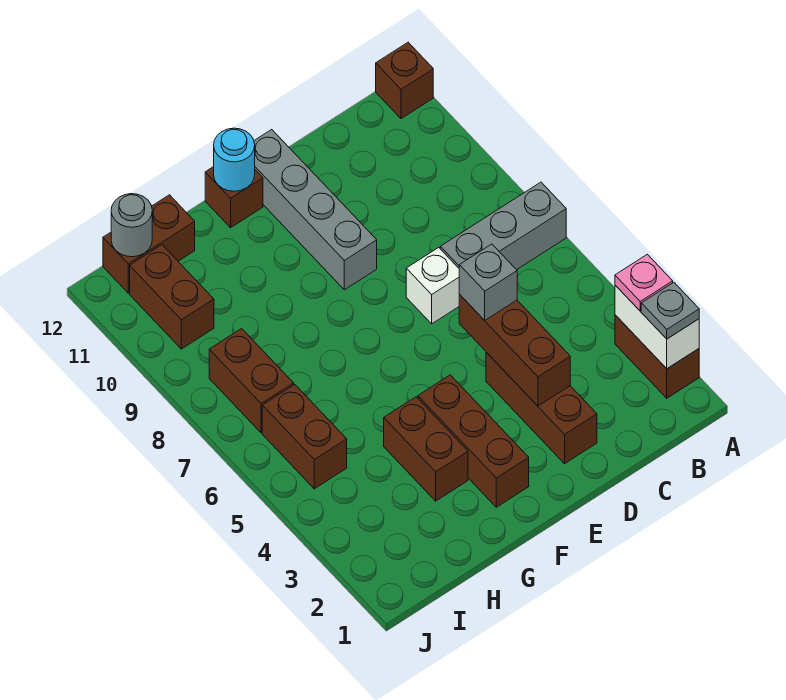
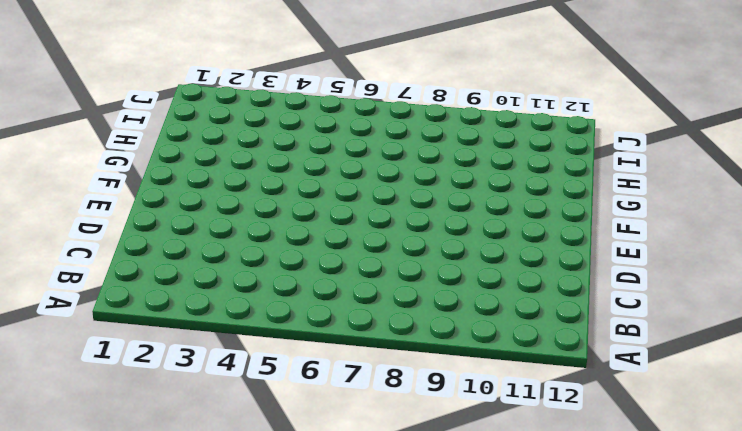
none -> brown 1x2 brick [615,315,699,398]
none -> grey 1x3 brick [440,182,566,270]
none -> brown 1x1 brick [376,42,433,119]

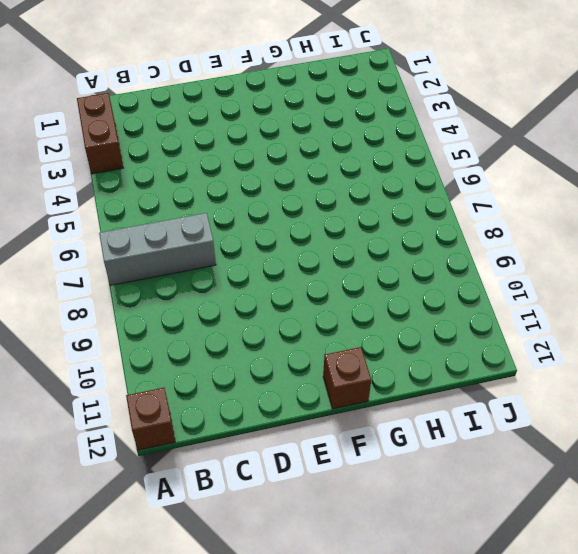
none -> brown 1x3 brick [486,352,597,464]
none -> white 1x1 brick [406,248,460,324]
none -> grey 1x4 brick [254,130,377,290]

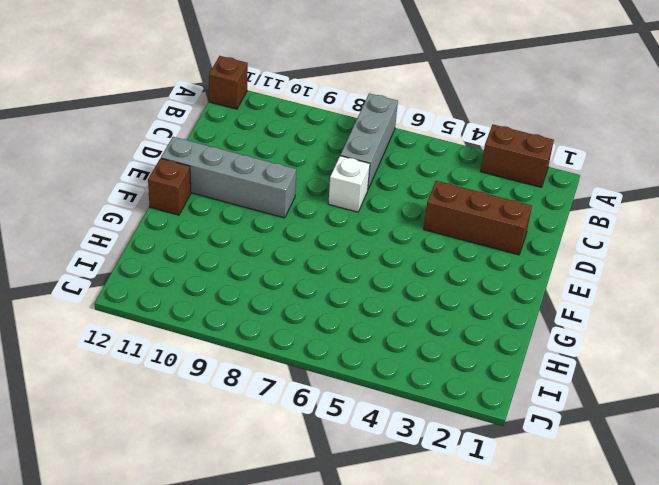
none -> brown 1x3 brick [418,375,529,507]
none -> brown 1x2 brick [384,397,468,501]
none -> brown 1x2 brick [103,195,195,293]

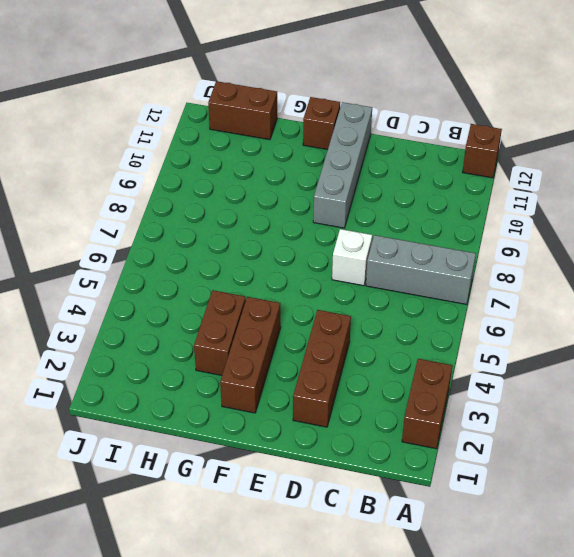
none -> brown 1x2 brick [262,385,347,489]
none -> brown 1x2 brick [209,329,294,433]
none -> brown 1x2 brick [130,245,214,349]

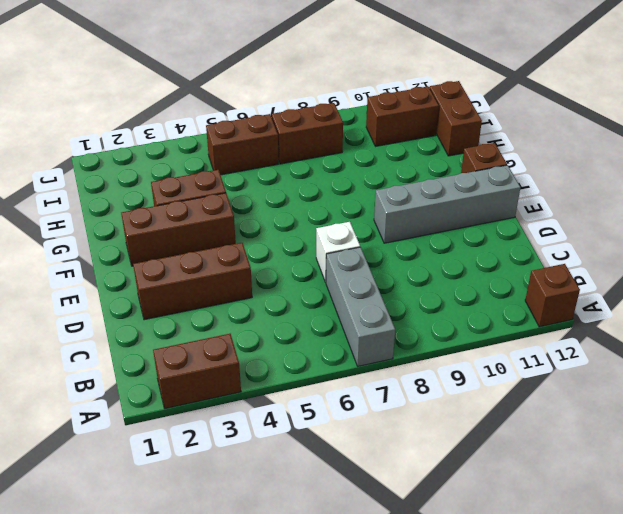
none -> white 1x2 brick [615,285,699,369]
none -> brown 1x3 brick [459,295,570,406]
none -> cyan 1x1 round brick [214,128,255,191]

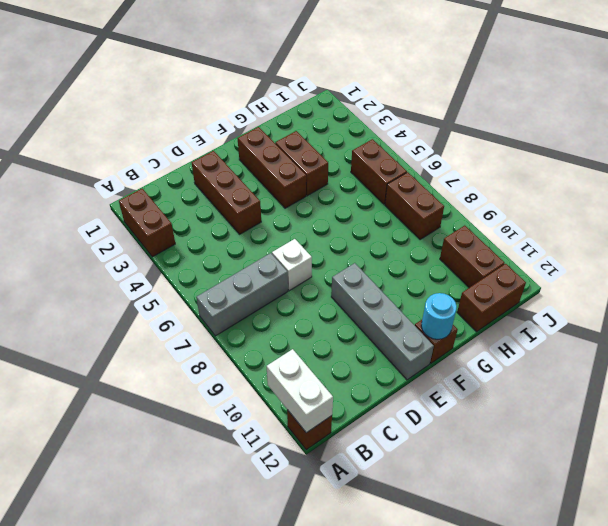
white 1x2 brick [266,349,333,433] -> white 1x2 brick moved to [615,285,699,369]
none -> brown 1x3 brick [459,295,570,406]
none -> grey 1x1 round brick [111,194,152,257]
none -> grey 1x1 plate [641,282,699,339]

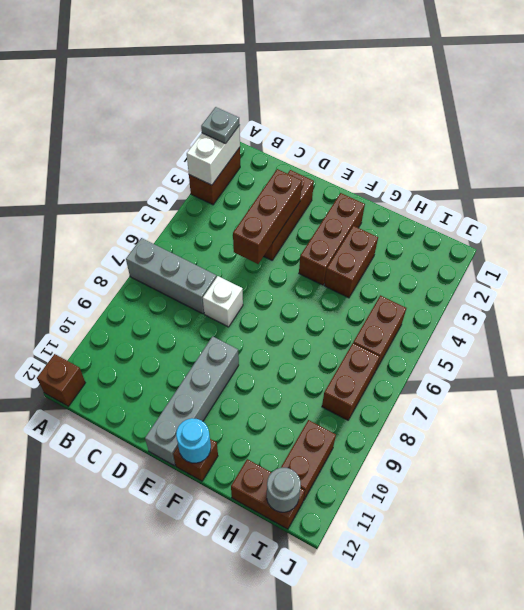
none -> pink 1x1 plate [615,254,673,311]
none -> grey 1x1 brick [459,244,517,320]

